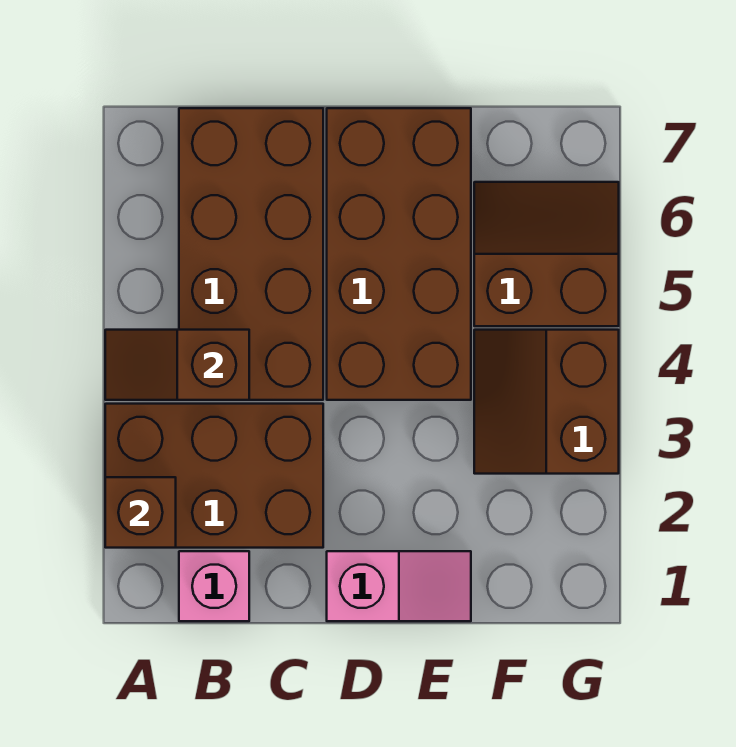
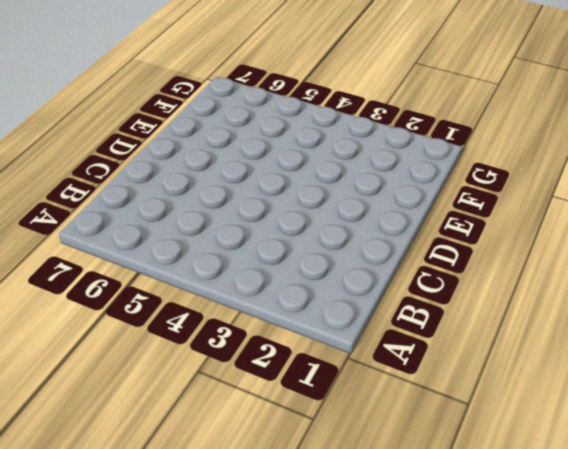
none -> brown 2x3 brick [105,404,323,548]
none -> pink 1x1 brick [179,551,249,621]

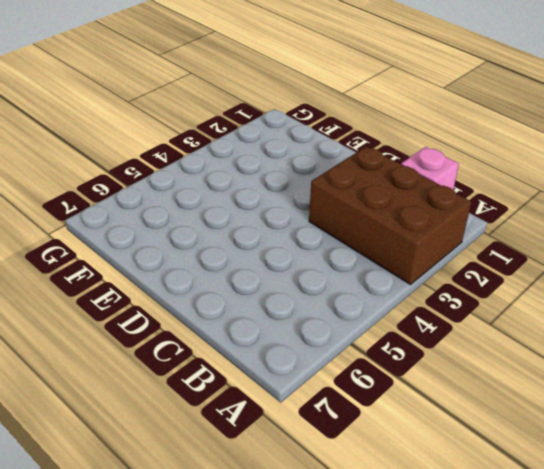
none -> brown 2x4 brick [179,108,323,400]
none -> pink 1x2 slope [327,551,471,621]

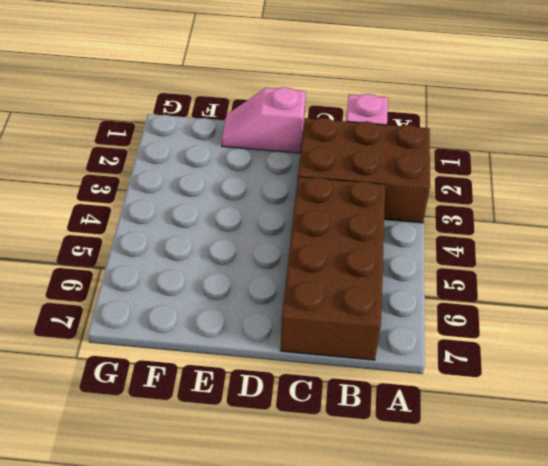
none -> brown 2x4 brick [327,108,471,400]
none -> brown 2x2 slope [474,330,619,474]

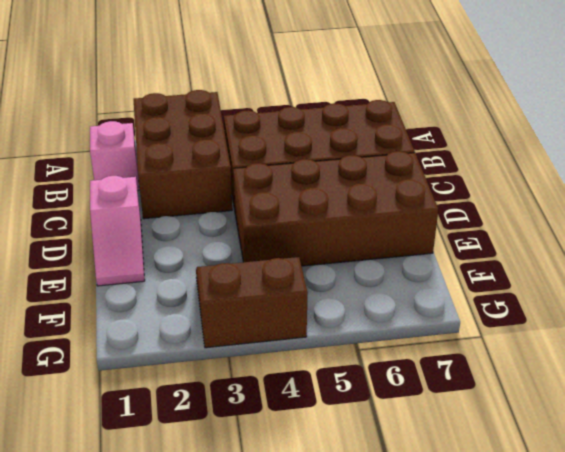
none -> brown 2x2 slope [474,182,619,326]
none -> brown 1x1 brick [105,477,176,548]

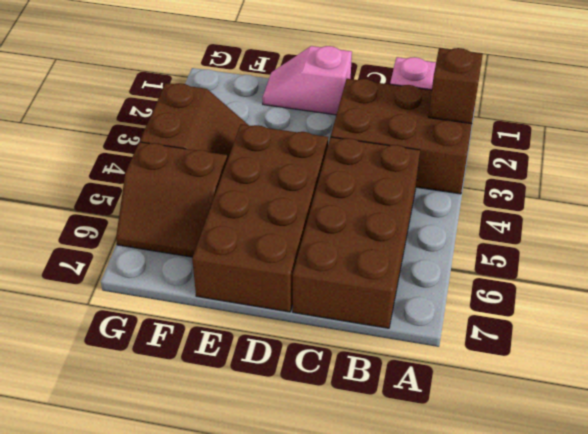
none -> brown 1x2 slope [105,330,249,400]

